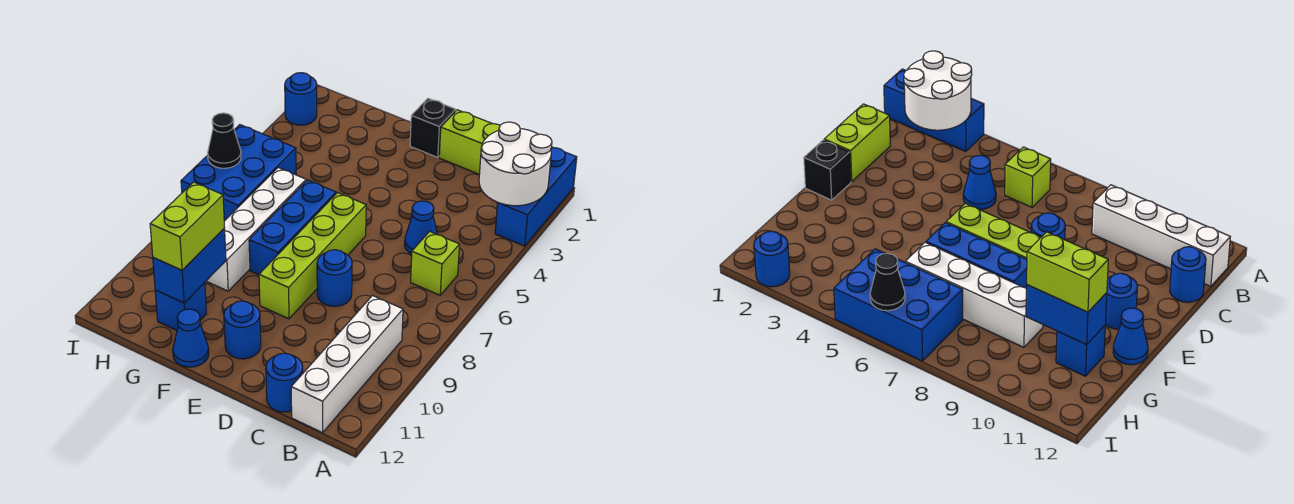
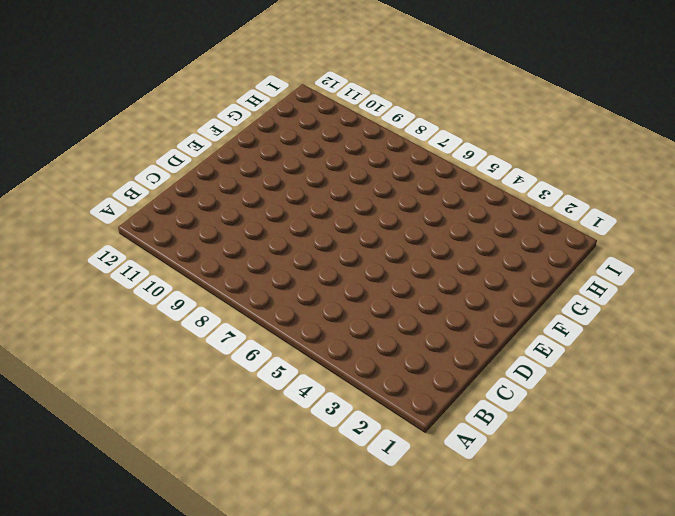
none -> blue 1x3 brick [495,147,577,246]
none -> lime 1x1 brick [411,232,459,295]
none -> white 1x4 brick [291,296,403,433]

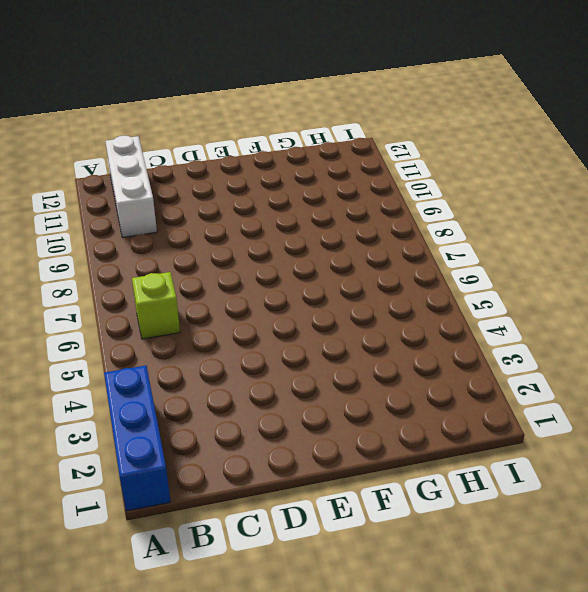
white 1x3 brick [105,136,157,237] -> white 1x4 brick [291,296,403,433]
none -> lime 1x2 brick [439,110,500,174]
none -> blue 1x1 cone [405,201,437,254]
none -> blue 1x1 round brick [266,353,303,412]

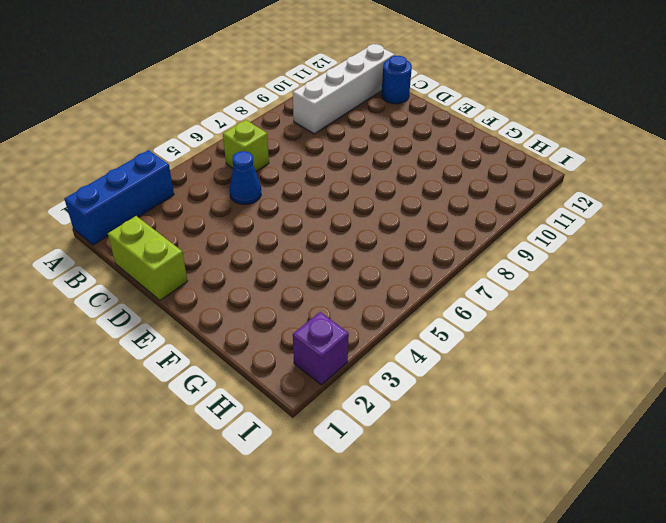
purple 1x1 brick [293,312,349,385] -> blue 1x1 round brick [285,73,317,125]
none -> blue 1x1 round brick [317,250,352,306]
none -> black 1x1 brick [410,98,456,158]
none -> lime 1x4 brick [259,193,366,319]

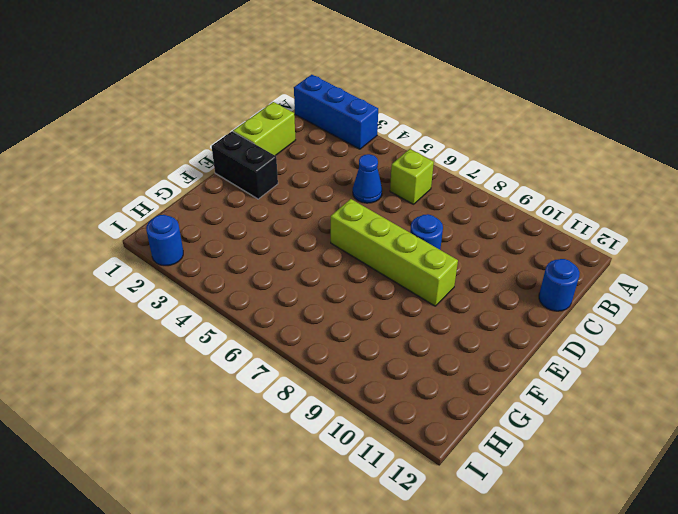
black 1x2 brick [212,131,278,199] -> black 1x1 brick [410,98,456,158]
none -> white 1x4 brick [291,296,403,433]
none -> blue 1x1 round brick [224,301,261,359]
none -> blue 1x3 brick [249,180,336,275]

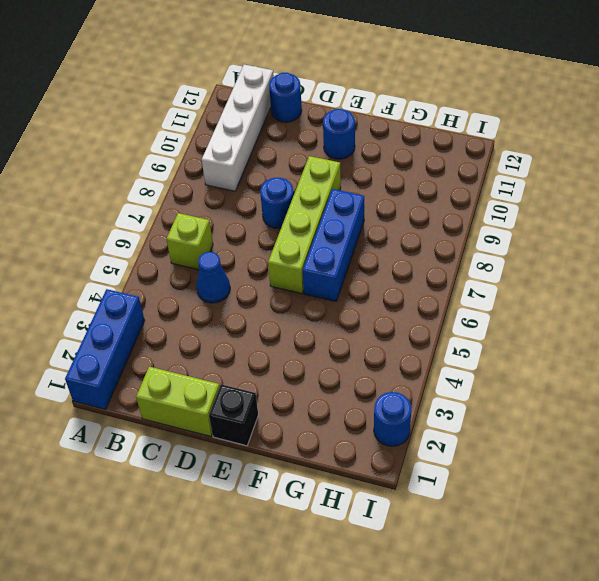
none -> blue 1x1 cone [173,309,209,367]
none -> white 1x4 brick [207,168,306,291]
none -> blue 1x1 brick [155,283,207,330]

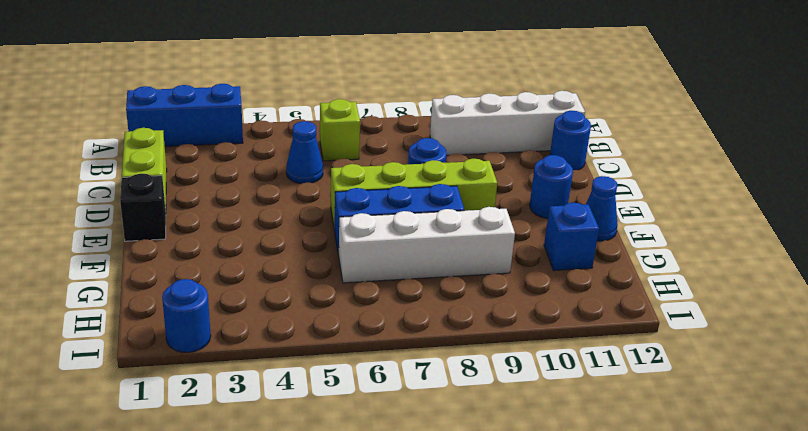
none -> blue 2x3 brick [181,125,296,221]
none -> white 2x2 round brick [479,122,552,206]
none -> blue 1x2 brick [153,229,226,303]

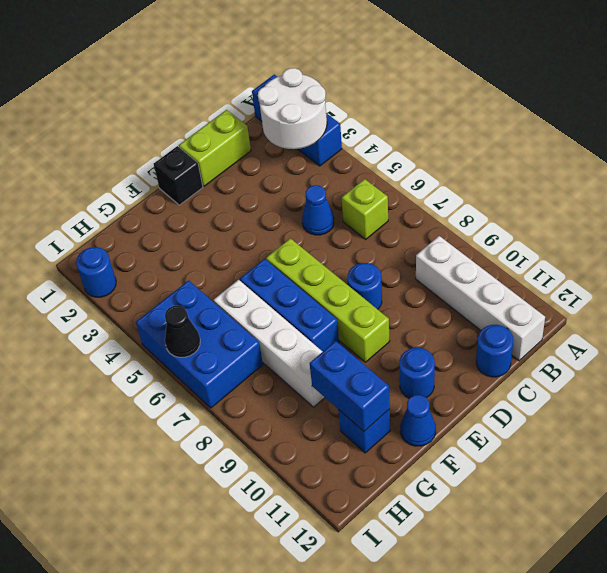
none -> lime 1x2 brick [150,182,225,270]

